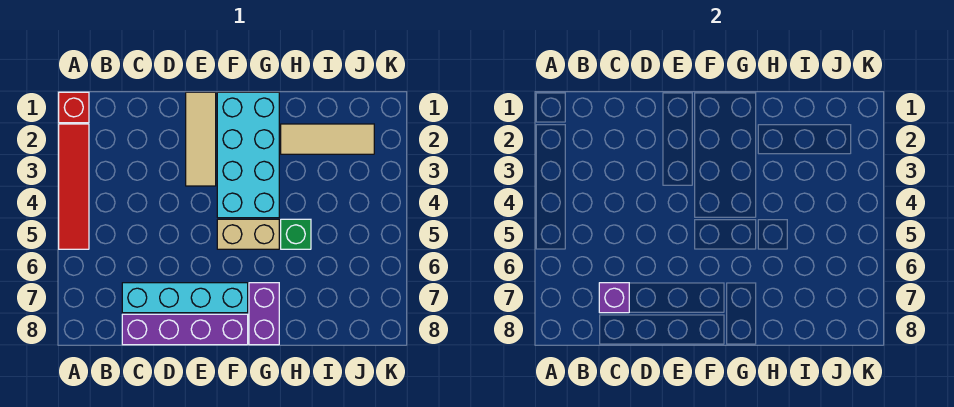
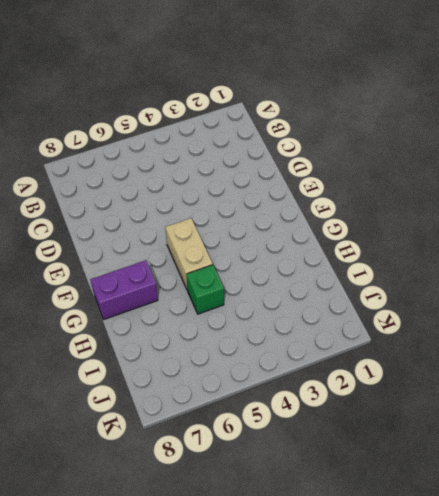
none -> red 1x1 brick [59,92,89,123]
none -> red 1x4 tile [59,124,89,249]

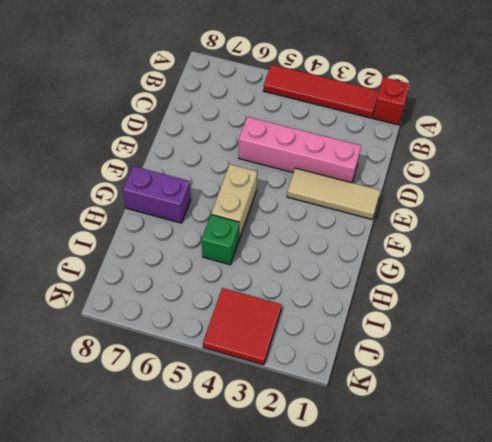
pink 1x4 brick [239,117,361,183] -> none
red 2x2 tile [203,288,282,365] -> none
none -> cyan 1x4 brick [122,283,248,313]
none -> purple 1x4 brick [122,314,248,345]

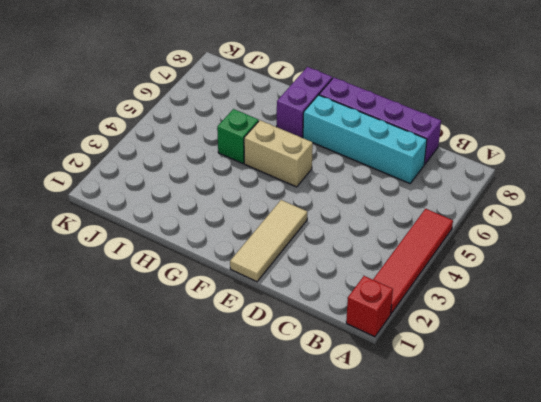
none -> cyan 2x4 brick [217,92,279,218]
none -> tan 1x3 tile [281,124,374,154]

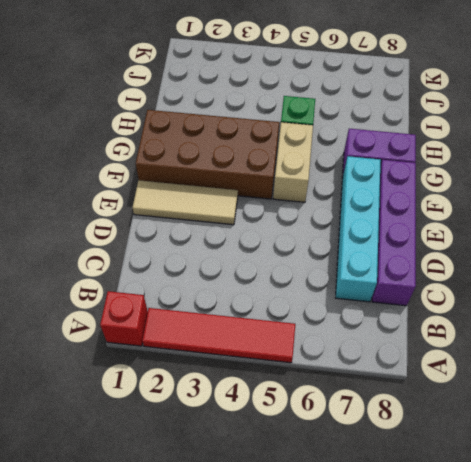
brown 2x4 brick [136,110,279,199] -> cyan 2x4 brick [217,92,279,218]
none -> tan 1x3 tile [281,124,374,154]
none -> purple 1x1 brick [599,283,629,313]

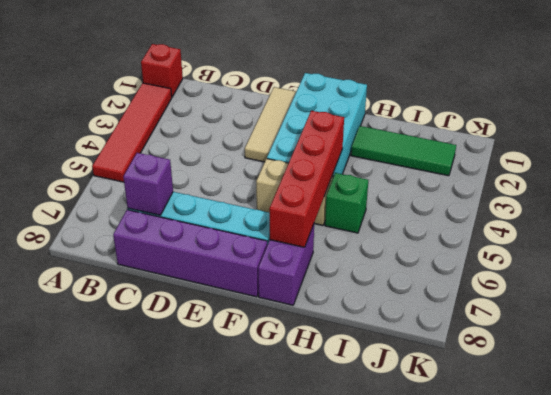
red 1x4 brick [269,111,344,247] -> none
green 1x3 tile [351,126,456,176] -> tan 1x3 tile [281,124,374,154]

